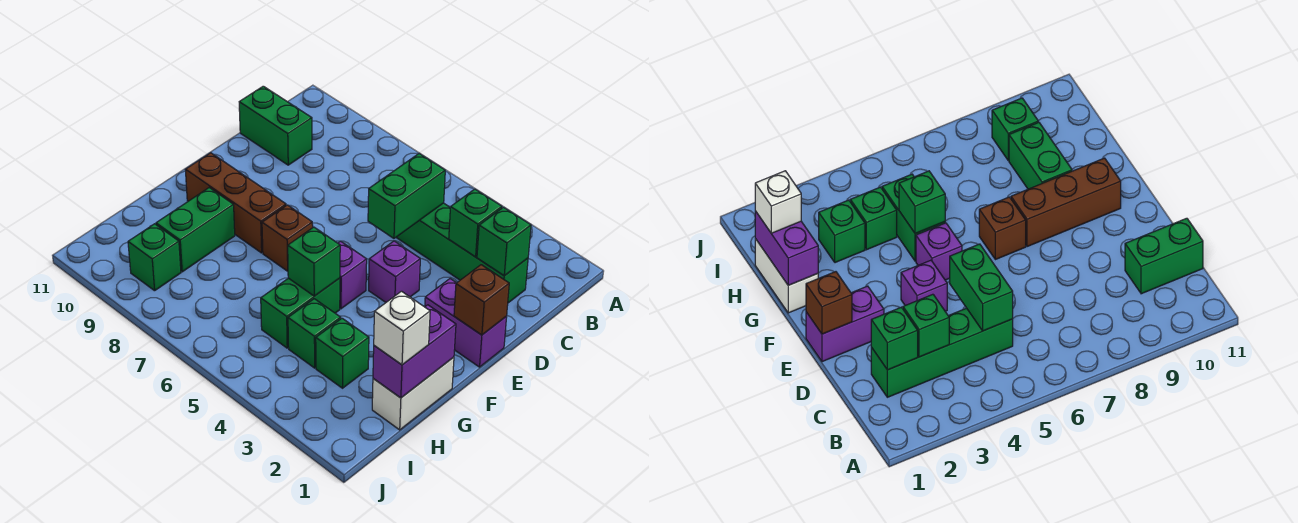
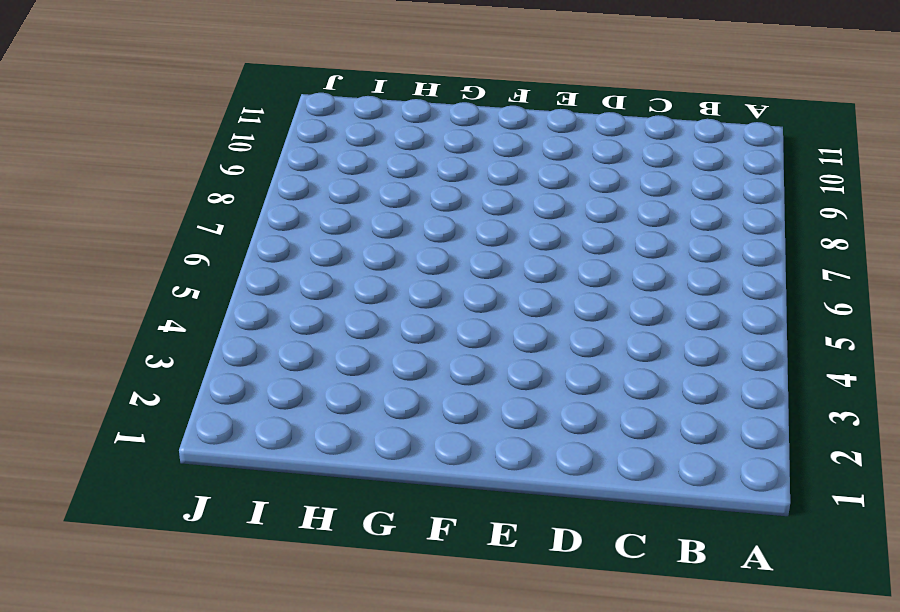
none -> green 1x4 brick [396,203,528,303]
none -> green 1x2 brick [239,86,312,165]
none -> purple 1x2 brick [425,279,507,367]

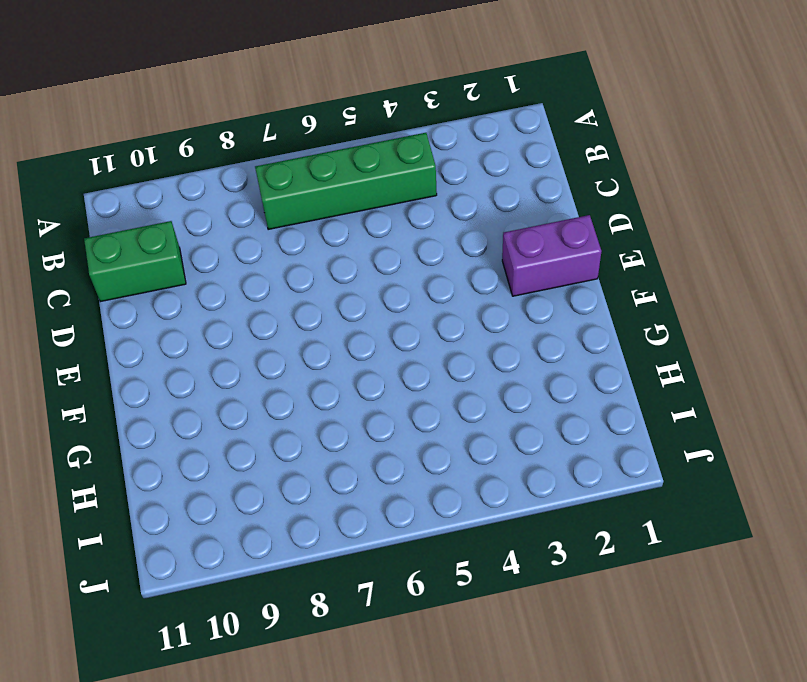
green 1x4 brick [255,133,437,230] -> green 1x4 brick moved to [396,203,528,303]
none -> purple 1x1 brick [369,241,420,302]
none -> purple 1x1 brick [338,241,367,309]
none -> brown 1x1 brick [262,205,313,271]

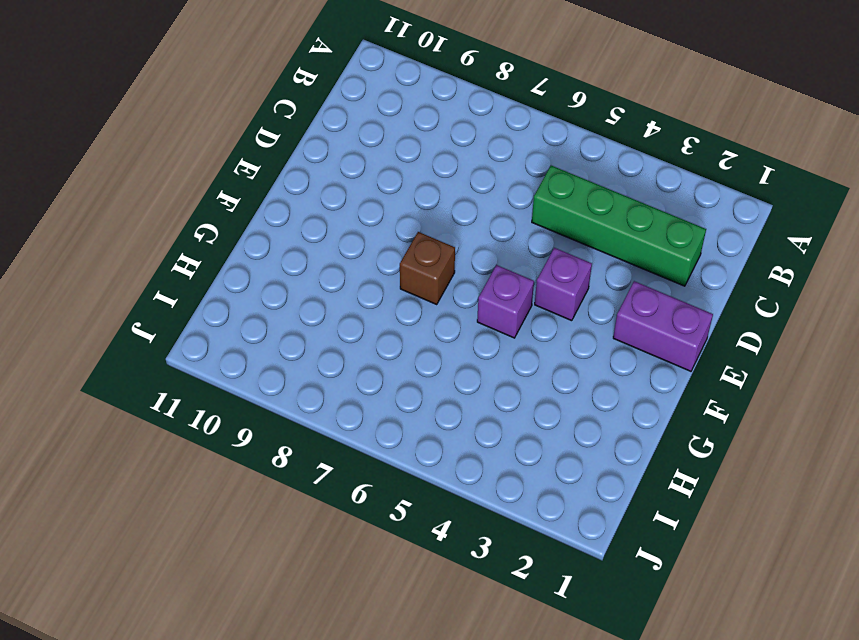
none -> green 1x2 brick [239,86,312,165]
none -> brown 1x3 brick [185,153,286,253]
none -> white 1x2 brick [372,357,454,430]

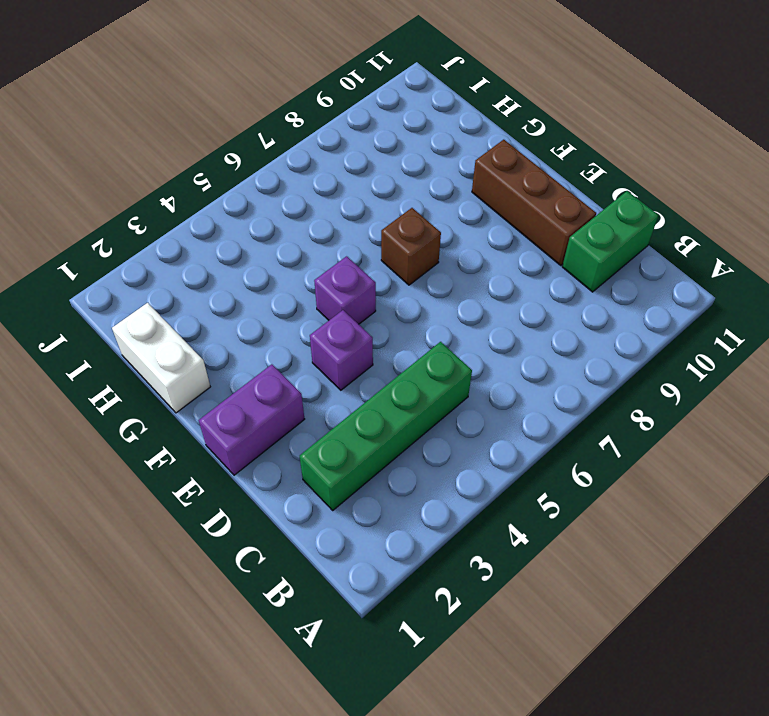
brown 1x3 brick [472,140,596,266] -> brown 1x3 brick turned to [185,153,286,253]
none -> green 1x2 brick [261,278,340,348]
none -> green 1x2 brick [156,188,235,272]
none -> green 1x1 brick [316,318,369,388]

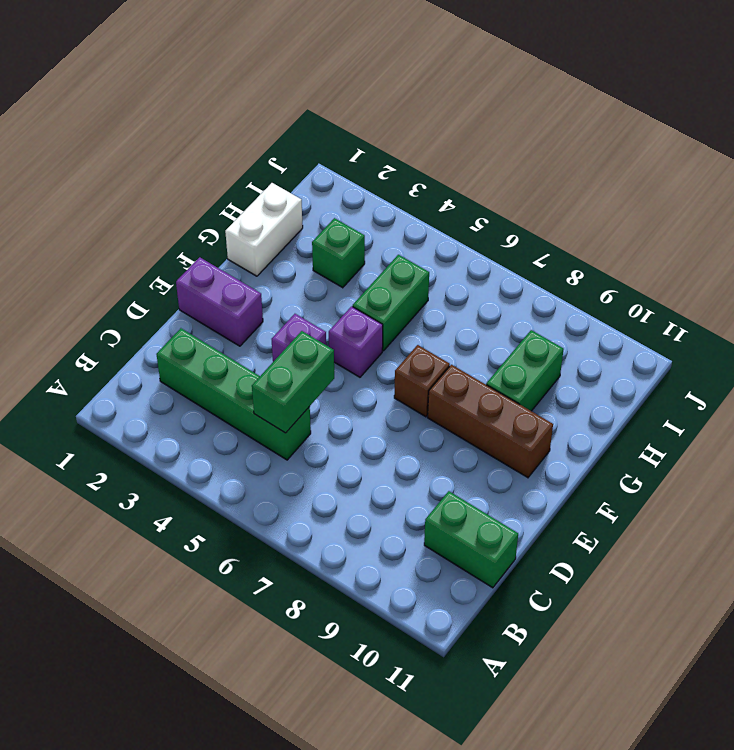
none -> green 1x1 brick [288,299,341,368]
none -> green 1x1 brick [128,224,181,291]
none -> green 1x1 brick [477,207,531,276]

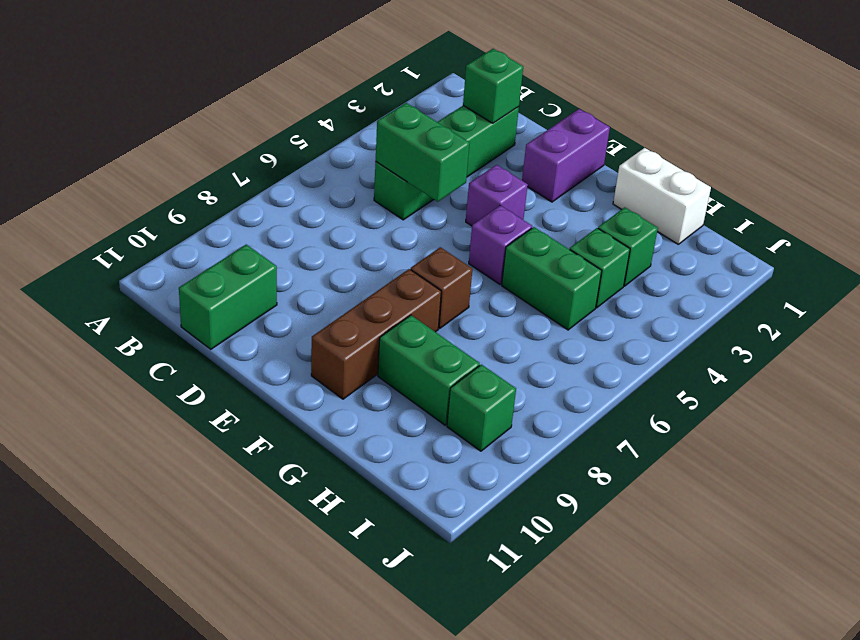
none -> green 1x1 brick [449,189,502,257]
none -> brown 1x1 brick [454,265,509,335]
none -> purple 1x2 brick [373,305,456,398]

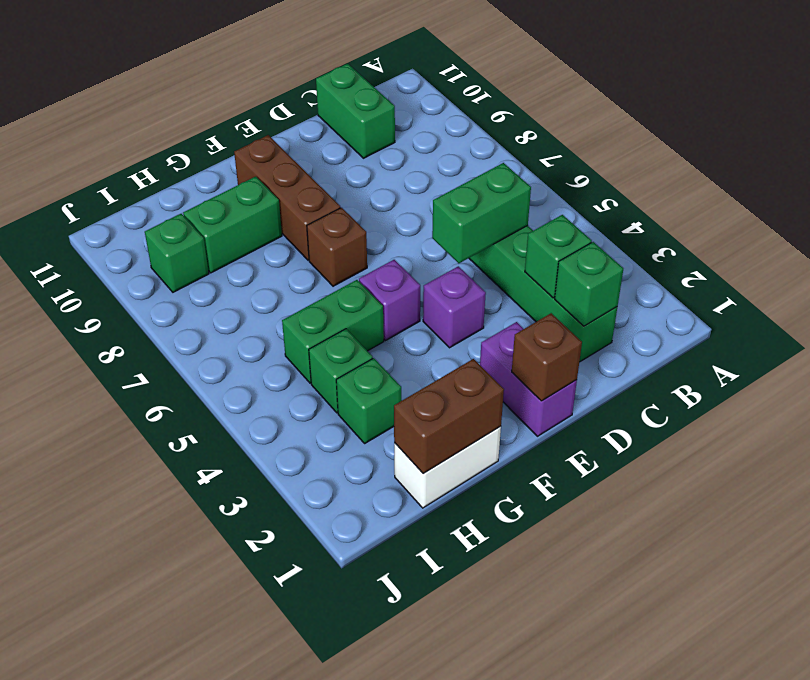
brown 1x2 brick [394,359,504,474] -> purple 1x2 brick [373,305,456,398]
none -> green 1x1 brick [288,227,340,296]
none -> white 1x1 brick [374,291,430,365]

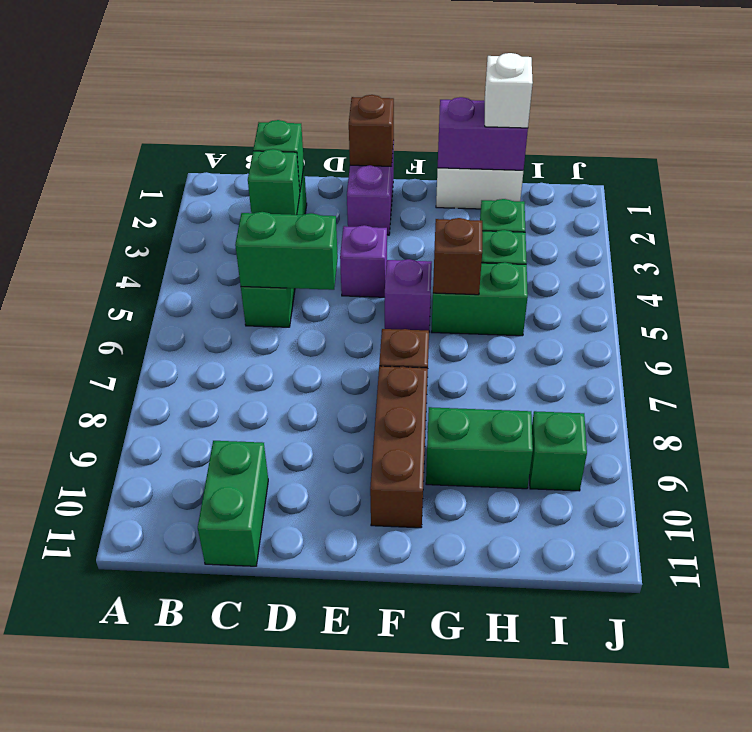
brown 1x1 brick [433,218,482,295] -> green 1x1 brick [288,227,340,296]

